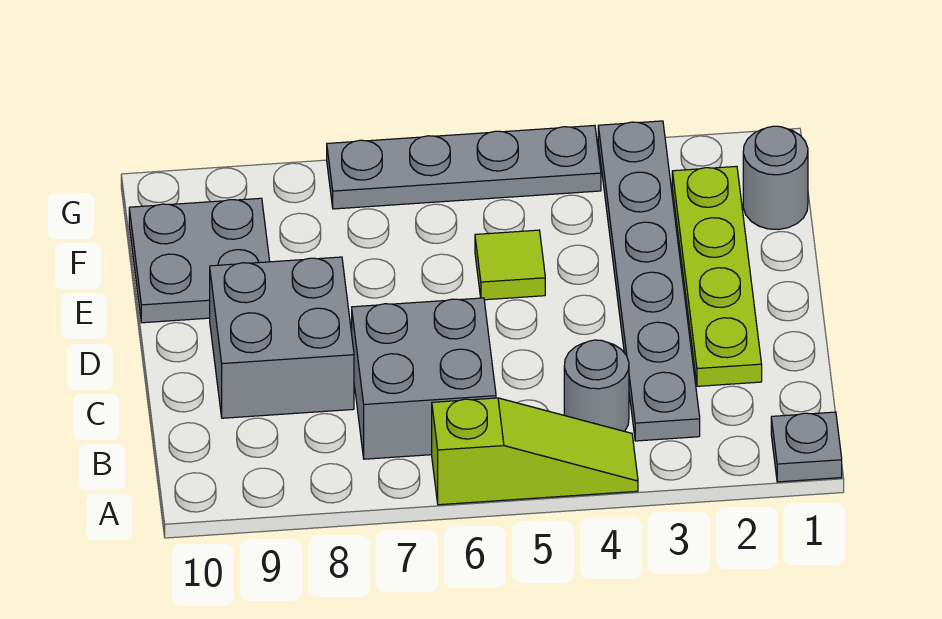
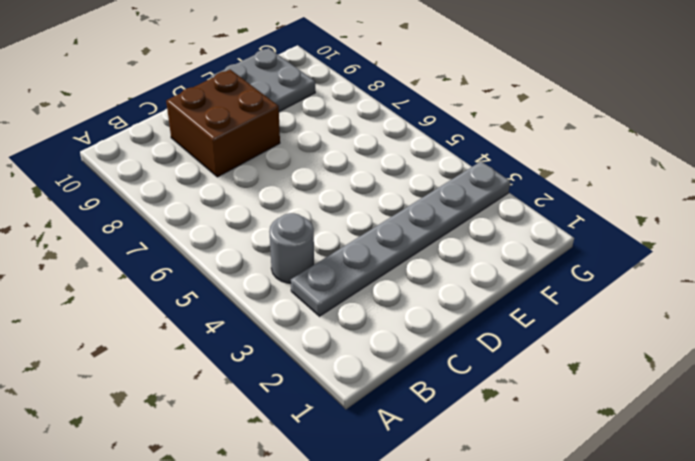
brown 2x2 brick [166,70,280,177] -> grey 2x2 brick [210,257,354,418]
none -> grey 1x1 plate [771,412,842,482]
none -> lime 1x3 slope [432,398,638,505]

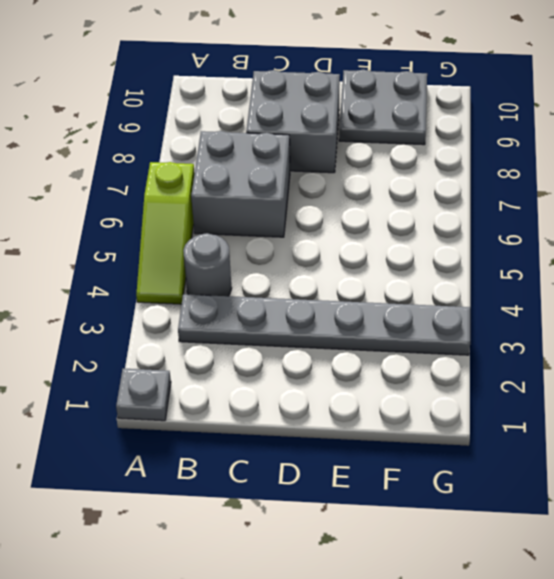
none -> lime 1x4 plate [672,166,762,386]
none -> lime 1x1 tile [475,230,545,300]

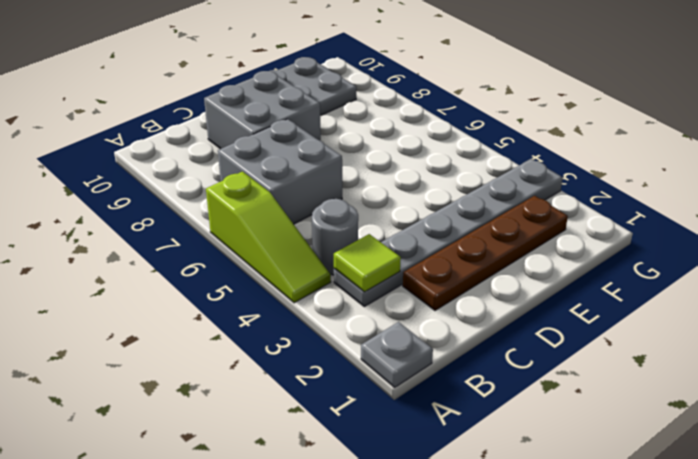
lime 1x1 tile [334,234,401,292] -> lime 1x1 tile moved to [475,230,545,300]
brown 1x4 plate [403,196,568,310] -> lime 1x4 plate [672,166,762,386]
none -> grey 1x1 round brick [743,126,808,230]
none -> grey 1x4 plate [327,126,601,209]

